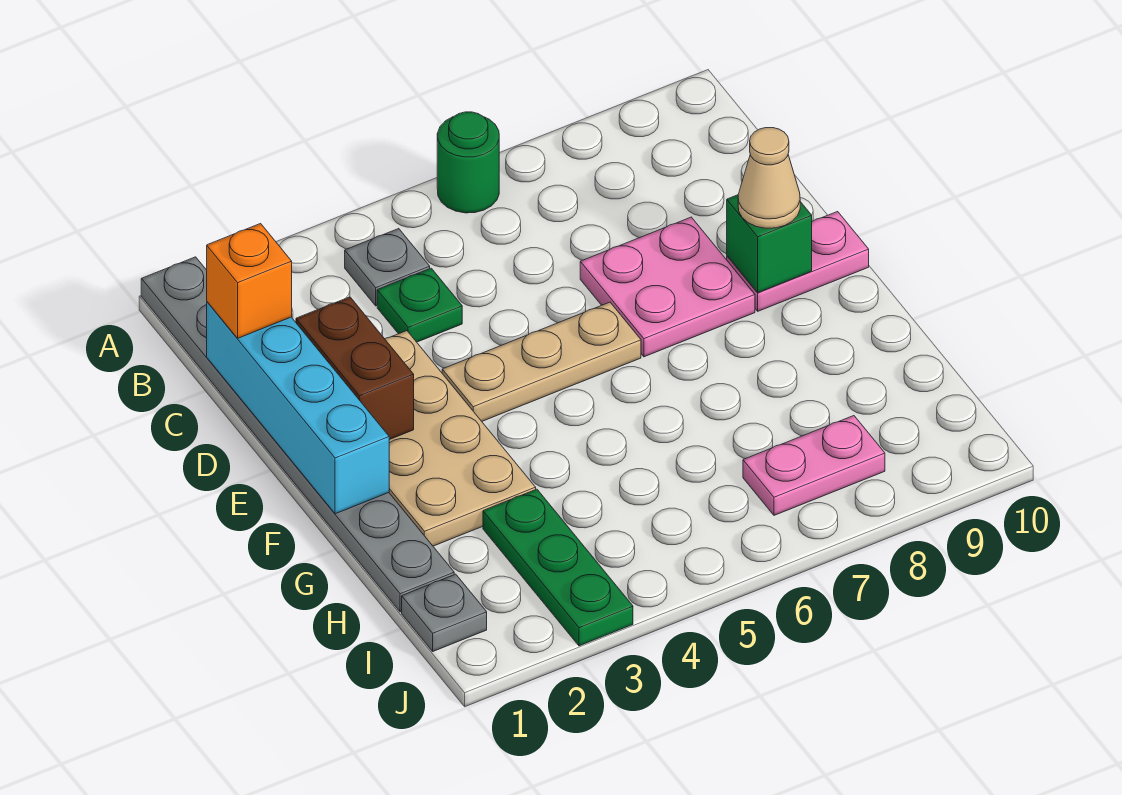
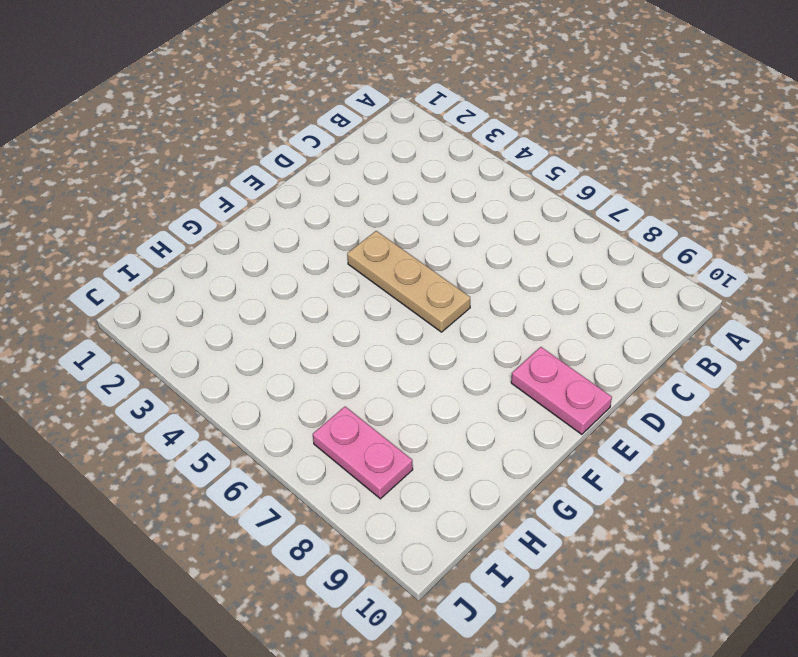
none -> grey 1x8 plate [141,257,454,612]
none -> green 1x1 round brick [437,112,499,213]
none -> grey 1x1 plate [345,229,430,306]

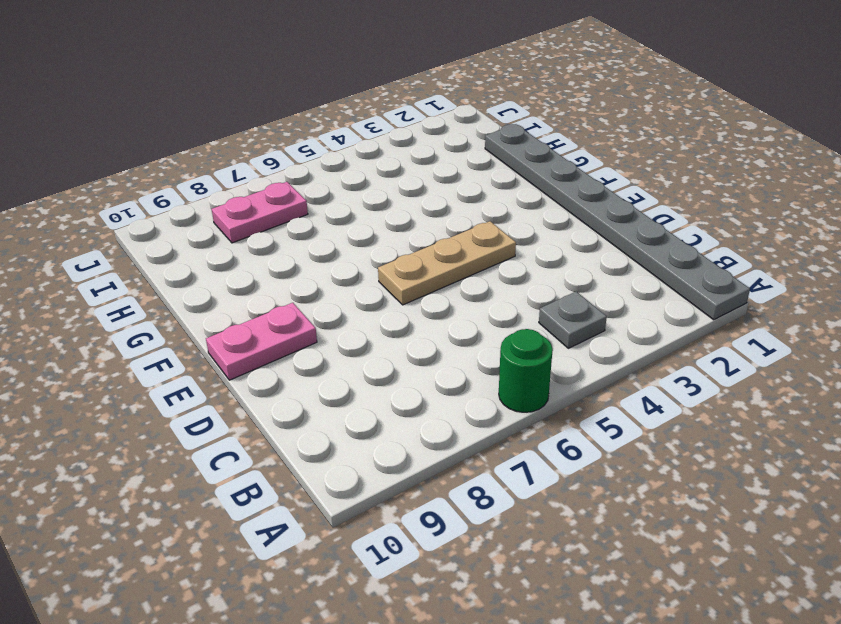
none -> green 1x1 plate [377,268,462,342]
none -> tan 2x4 plate [385,331,536,546]
none -> pink 2x2 plate [580,217,755,357]

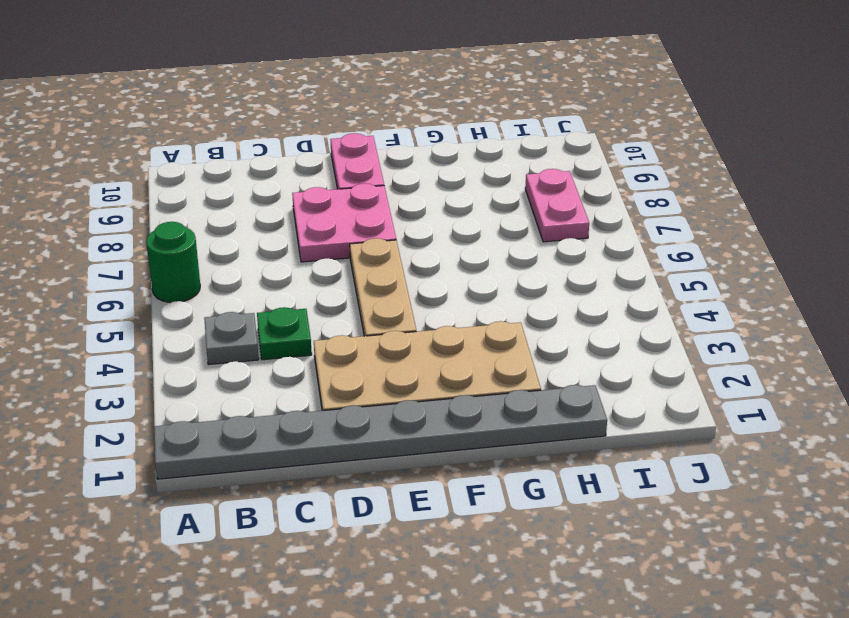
none -> green 1x3 plate [483,489,633,646]
none -> grey 1x1 plate [402,574,487,651]
none -> cyan 1x4 brick [207,302,389,514]

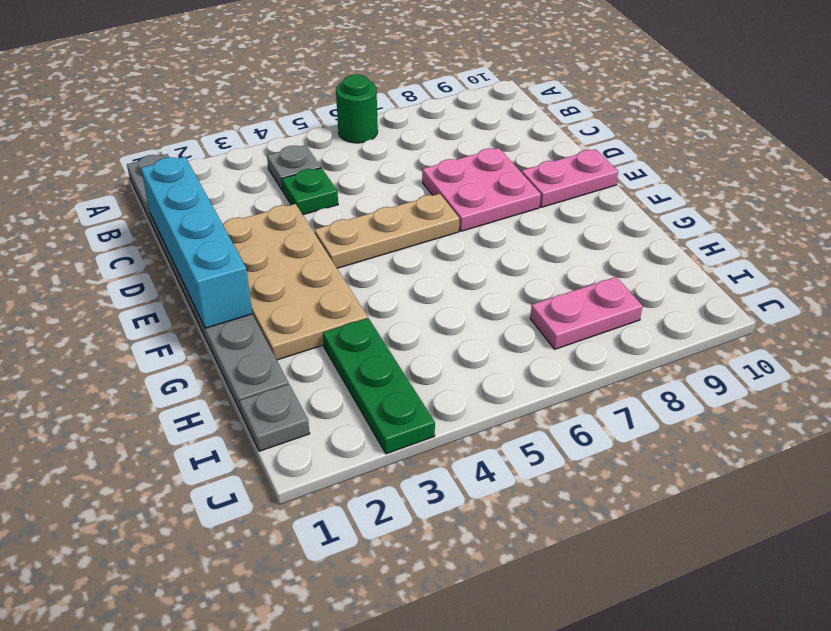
none -> brown 1x2 brick [296,297,414,440]
none -> green 1x1 brick [727,195,812,293]
none -> orange 1x1 brick [206,224,292,338]

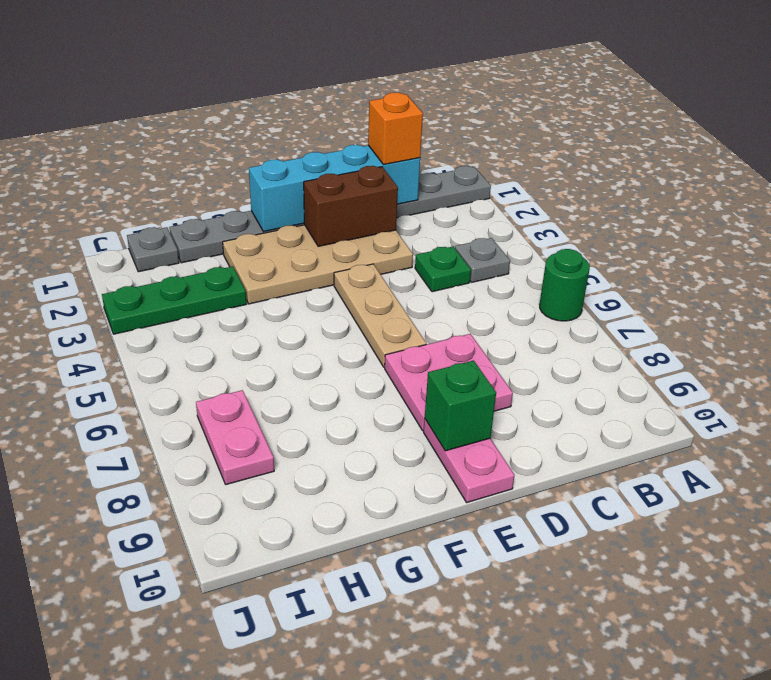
none -> tan 1x1 cone [738,128,800,228]

